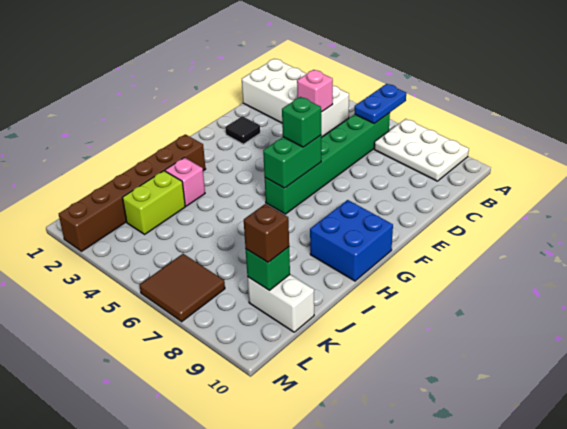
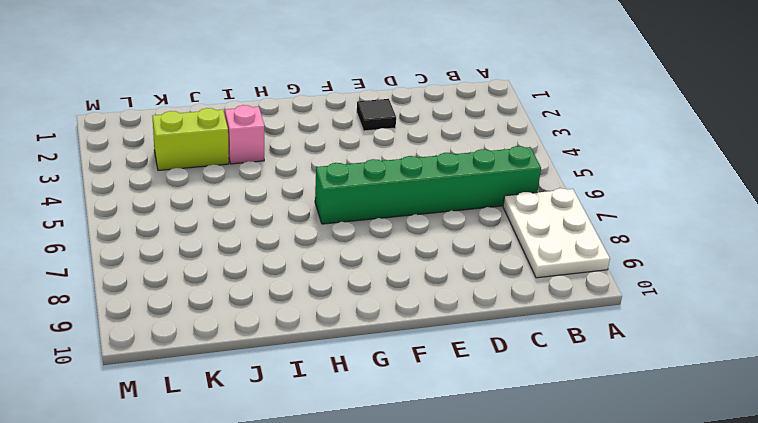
none -> white 2x4 brick [242,59,349,137]
none -> blue 2x2 brick [310,200,393,281]
none -> brown 1x6 brick [59,134,206,251]

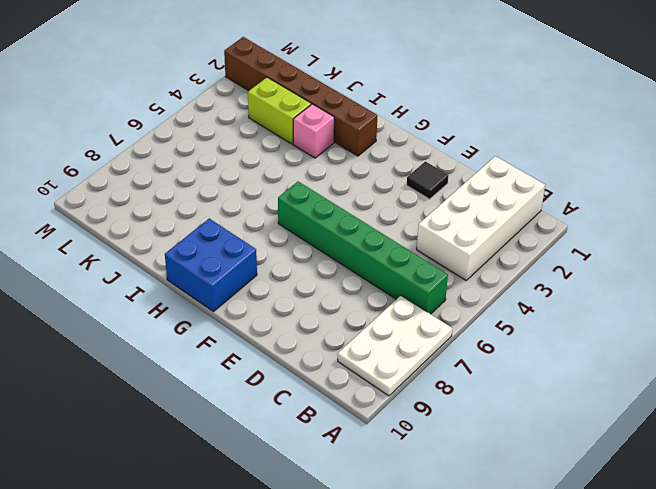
none -> white 1x2 brick [247,275,314,332]
none -> brown 2x2 tile [140,254,225,322]
none -> blue 1x2 plate [355,84,406,124]

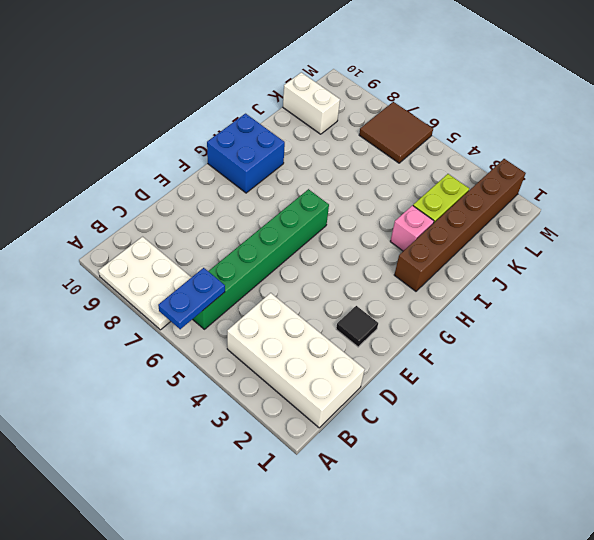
none -> pink 1x1 brick [297,70,333,112]
none -> green 1x2 brick [263,135,321,188]
none -> green 1x1 brick [246,247,290,291]

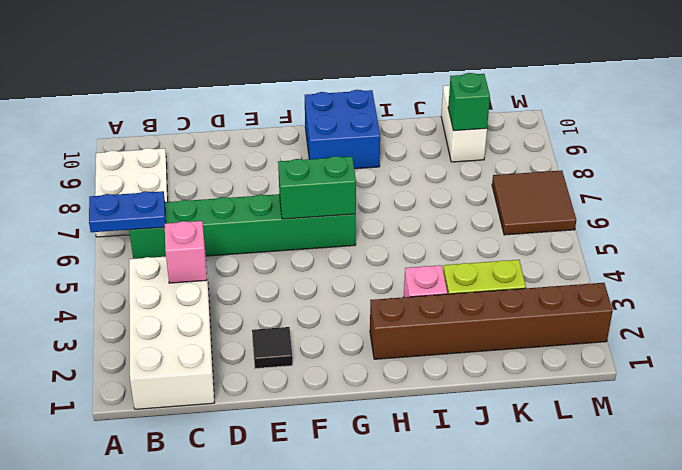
none -> green 1x1 brick [282,97,321,147]
none -> brown 1x1 brick [244,204,289,262]

